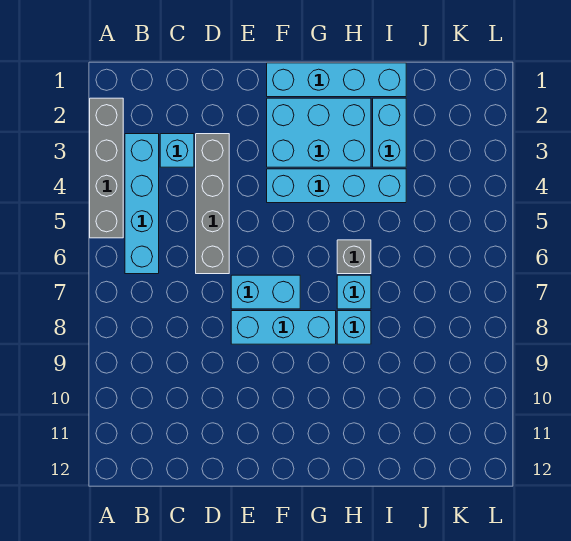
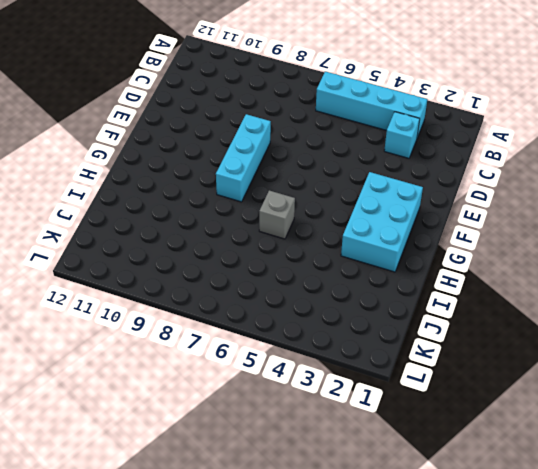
none -> grey 1x4 brick [90,98,123,238]
none -> grey 1x4 brick [196,134,229,274]
none -> cyan 1x2 brick [231,275,300,309]

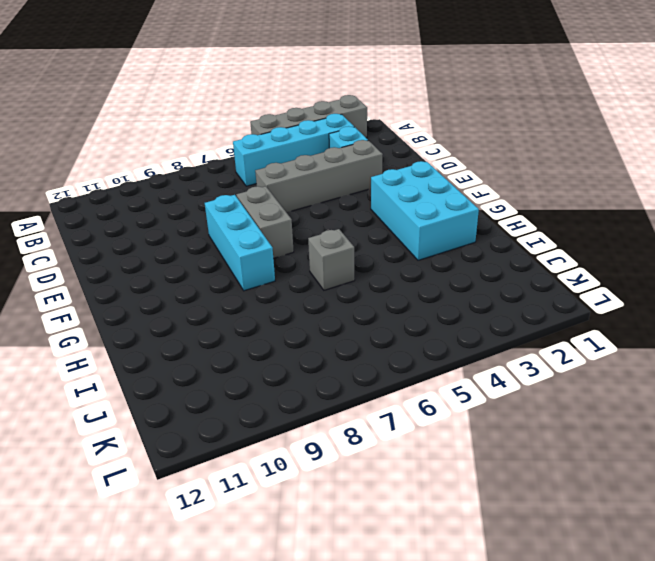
grey 1x2 brick [236,186,294,258] -> cyan 1x2 brick [231,275,300,309]
none -> cyan 1x4 brick [267,63,406,97]
none -> cyan 1x4 brick [267,169,406,203]
none -> cyan 1x1 brick [337,275,371,309]

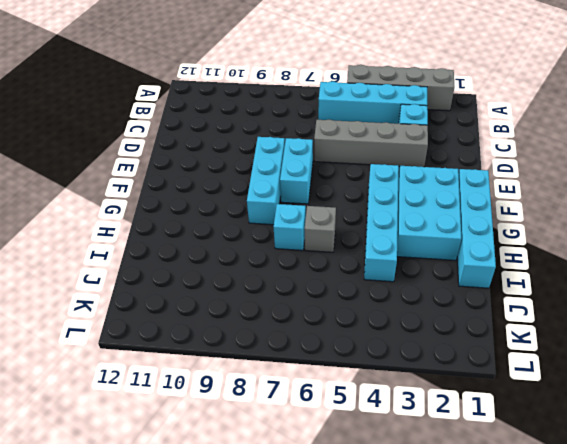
none -> cyan 1x1 brick [337,311,371,344]
none -> cyan 1x2 brick [373,98,406,167]

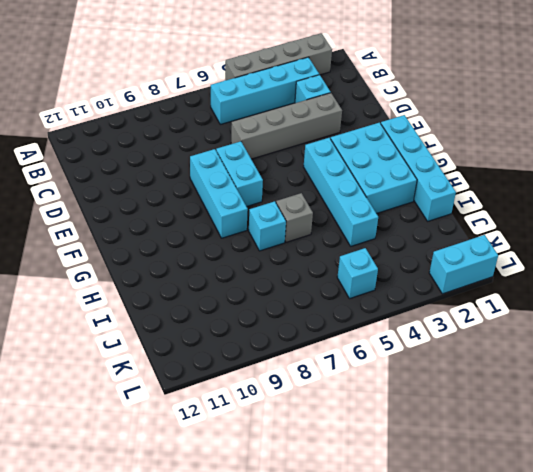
cyan 1x1 brick [337,248,378,299] -> cyan 1x1 brick moved to [337,311,371,344]
cyan 1x2 brick [429,235,498,294] -> cyan 1x2 brick moved to [373,98,406,167]

